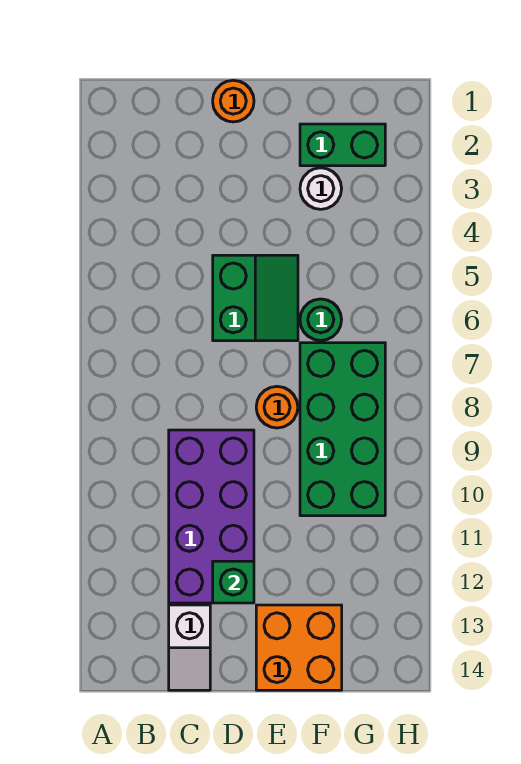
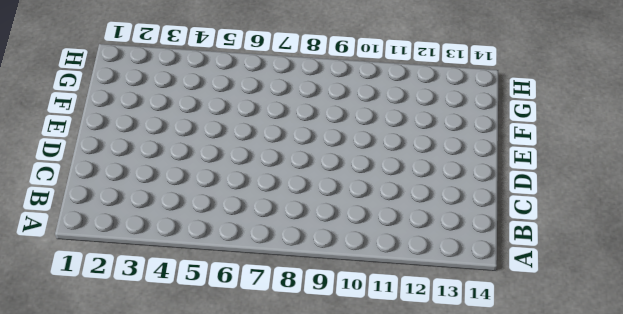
none -> purple 2x4 brick [169,430,254,603]
none -> white 1x2 slope [169,605,210,690]

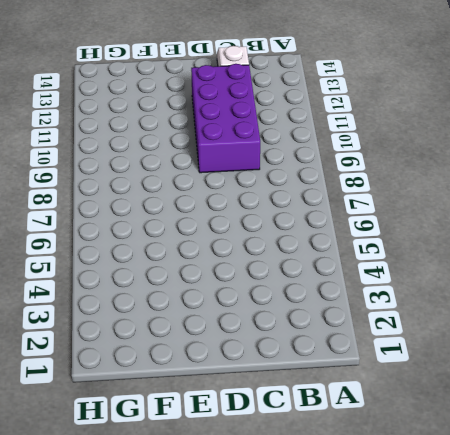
none -> orange 1x1 round brick [213,80,254,122]
none -> green 2x2 slope [213,255,298,341]

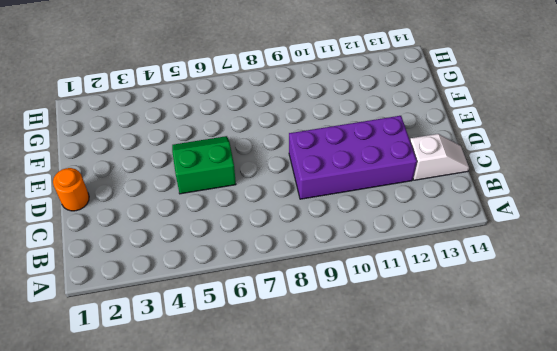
none -> orange 1x1 round brick [256,387,298,428]
none -> orange 2x2 brick [256,605,342,690]

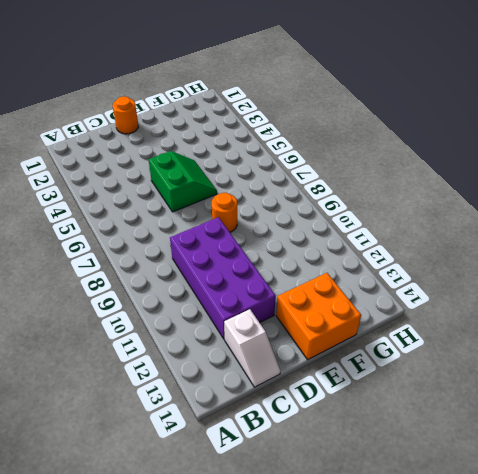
none -> green 1x2 brick [300,124,385,166]
none -> white 1x1 round brick [300,168,342,209]

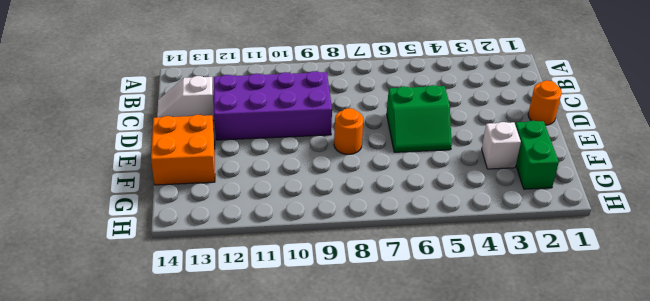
white 1x1 brick [482,122,521,169] -> white 1x1 round brick [300,168,342,209]
none -> green 1x1 round brick [300,299,342,341]
none -> green 2x4 brick [300,343,385,516]

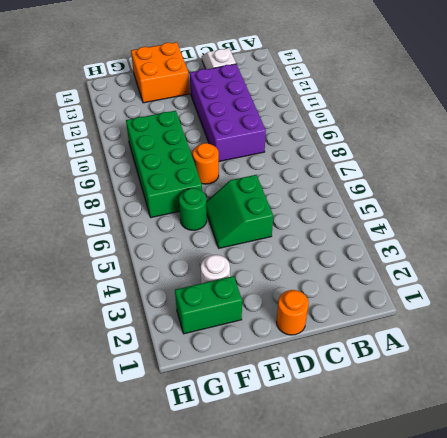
none -> green 1x1 brick [213,561,254,603]

